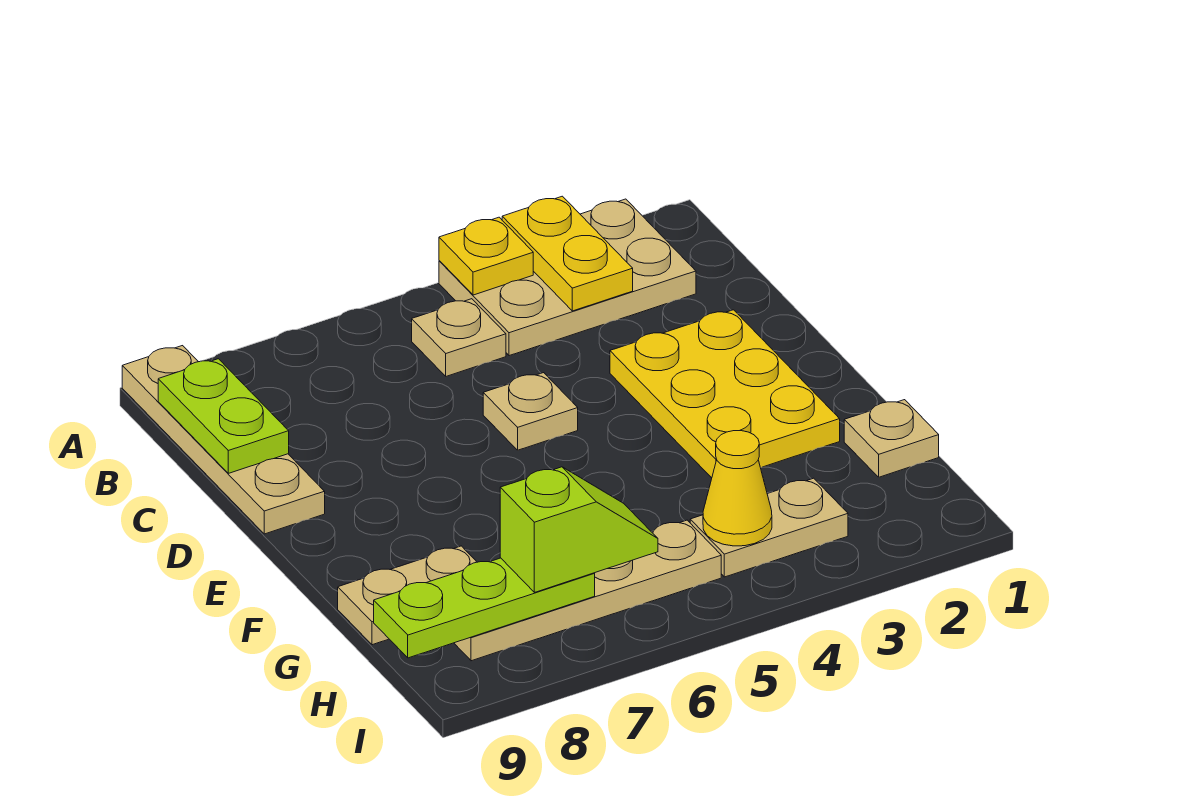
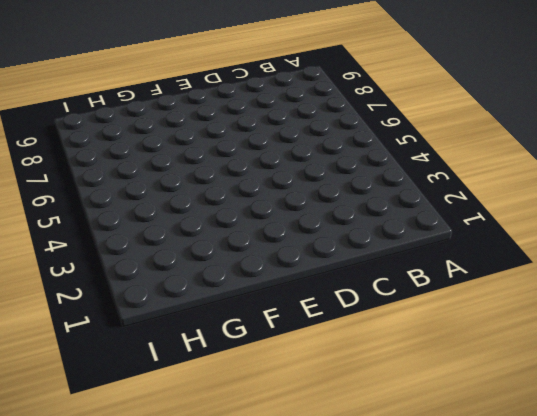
none -> tan 2x3 plate [439,199,696,356]
none -> tan 1x4 plate [122,346,325,534]
none -> tan 1x1 plate [412,299,506,376]

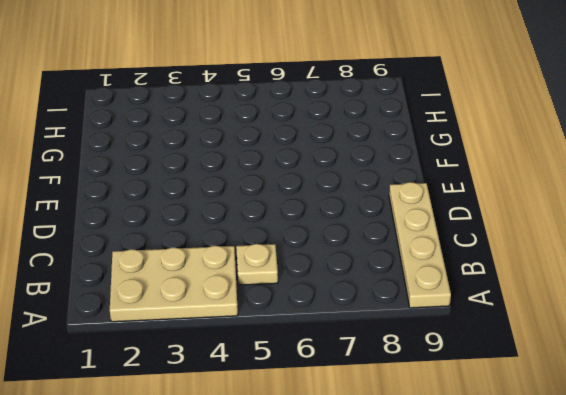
none -> yellow 2x3 plate [610,310,840,478]
none -> tan 1x1 plate [483,373,578,450]
none -> tan 1x1 plate [844,400,939,477]

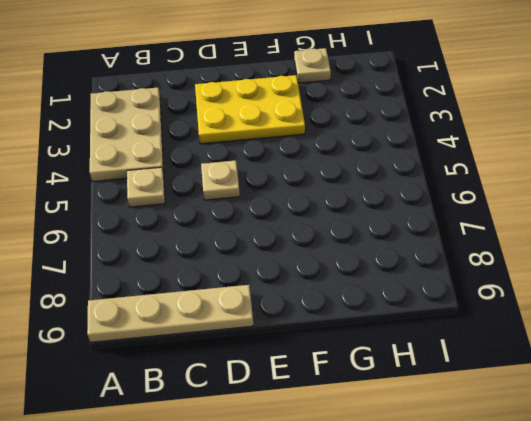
none -> tan 1x2 plate [338,546,476,645]
none -> tan 1x2 plate [690,478,848,577]
none -> tan 1x4 plate [454,520,721,661]

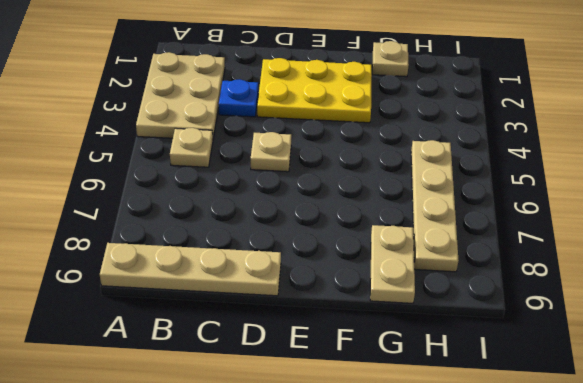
blue 1x1 plate [219,79,258,117] -> none
none -> tan 1x2 plate [690,478,848,577]
none -> yellow 1x2 plate [502,196,633,311]
none -> yellow 1x1 plate [439,217,533,295]

